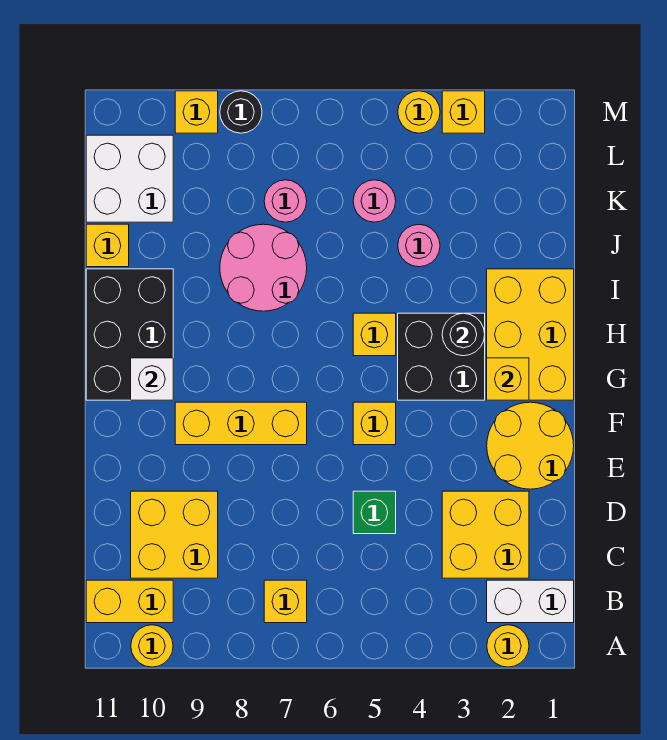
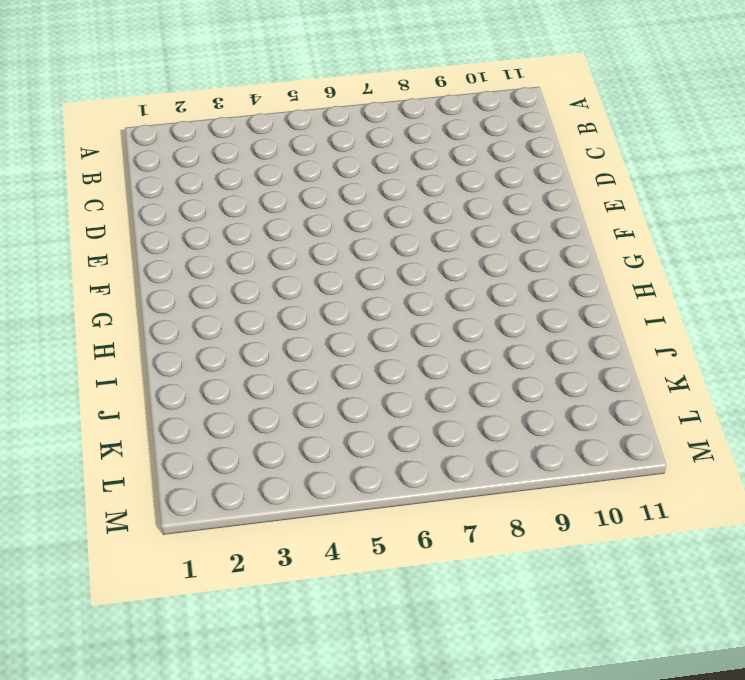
none -> yellow 1x1 round brick [487,625,529,667]
none -> yellow 1x1 round brick [131,625,173,667]
none -> white 1x2 brick [487,580,574,623]

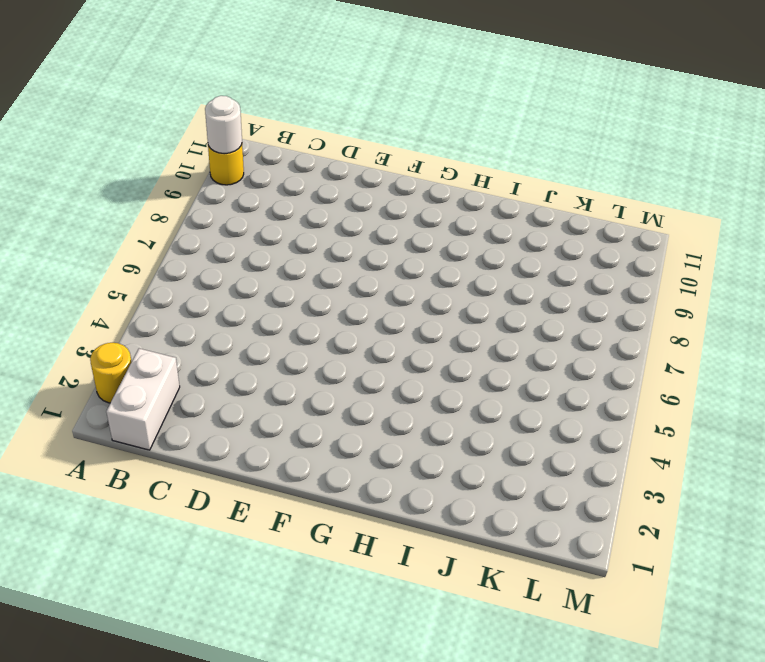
white 1x1 round brick [205,96,242,154] -> none
none -> yellow 1x1 brick [264,580,307,623]
none -> yellow 1x2 brick [86,580,173,623]
none -> yellow 2x2 brick [442,491,529,578]

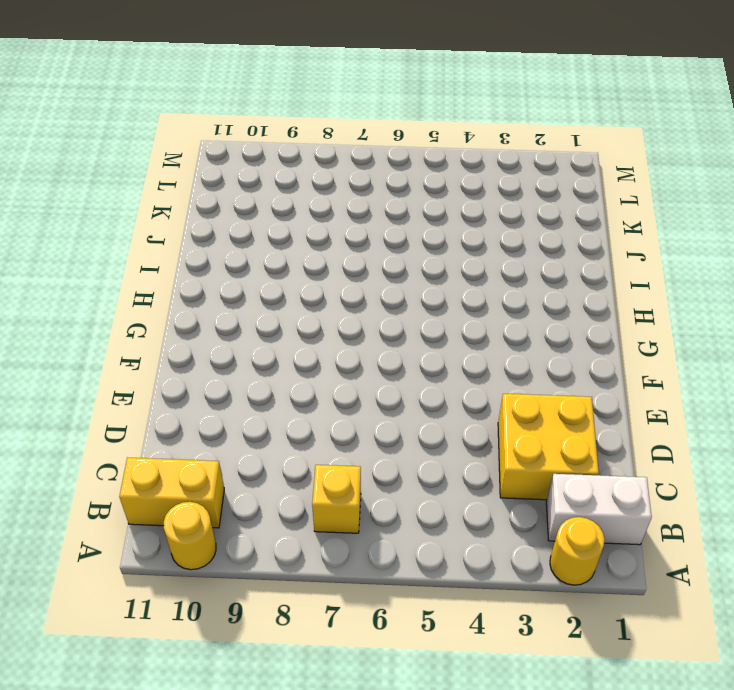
none -> yellow 2x2 brick [131,491,218,578]
none -> green 1x1 brick [353,491,396,534]
none -> yellow 2x2 round brick [487,402,574,489]

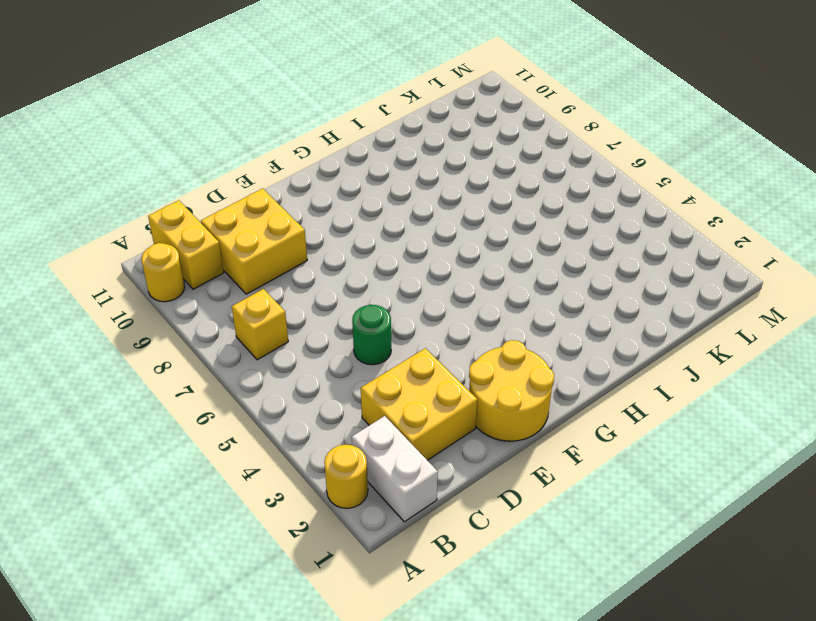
green 1x1 round brick [352,305,391,365] -> green 1x1 brick [353,491,396,534]
none -> yellow 1x1 brick [353,402,396,445]
none -> yellow 1x3 brick [175,402,307,445]
none -> yellow 2x3 brick [487,269,574,400]

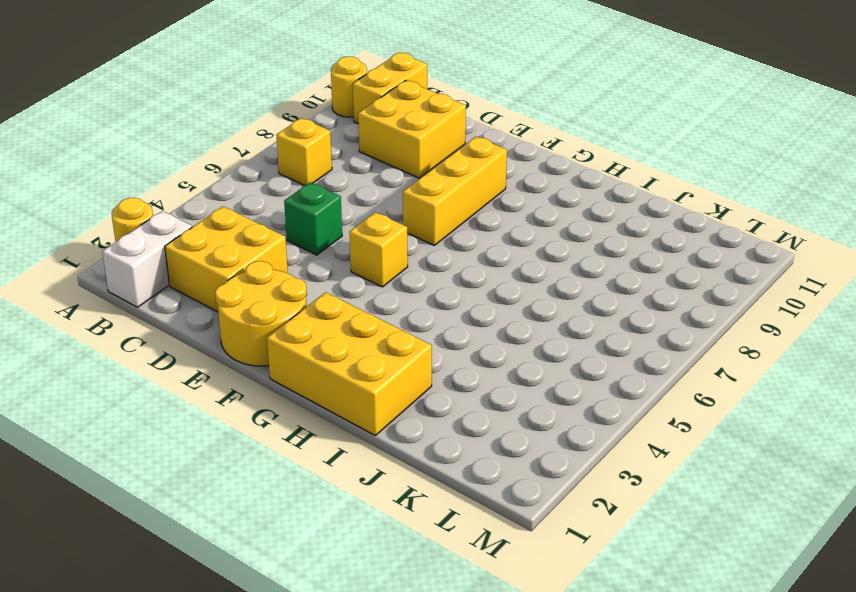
none -> black 2x2 brick [398,313,485,400]
none -> black 2x3 brick [86,269,173,400]
none -> yellow 1x1 brick [353,313,396,356]

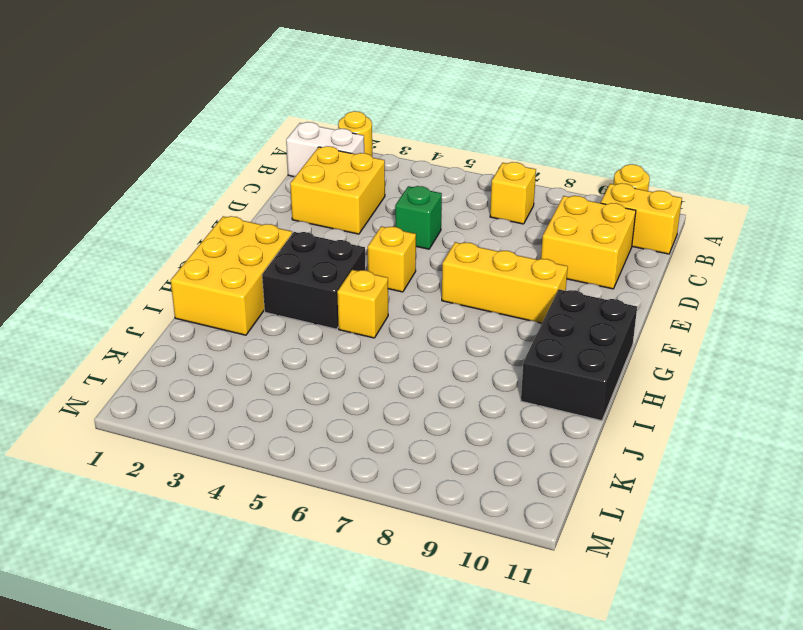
none -> yellow 2x2 round brick [487,402,574,489]
none -> pink 2x2 round brick [220,224,307,311]
none -> pink 1x1 round brick [398,224,440,267]

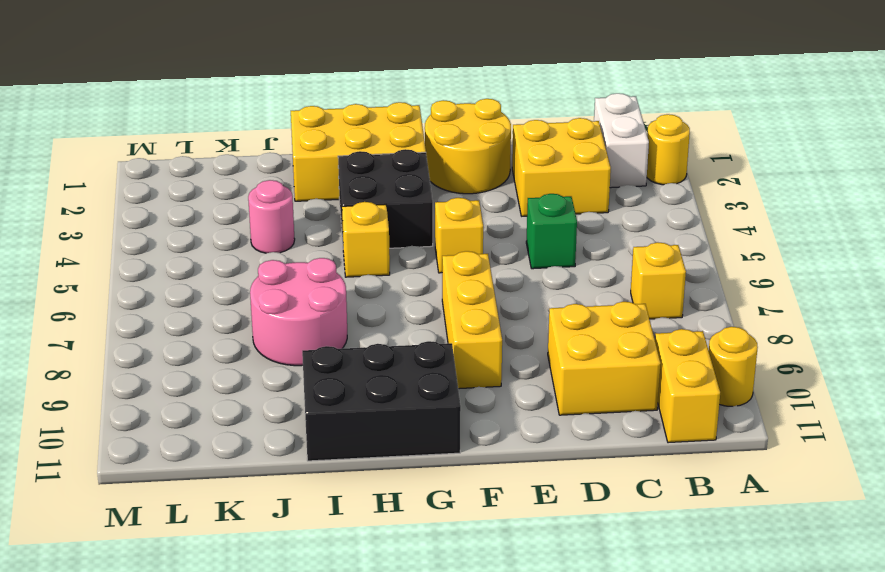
none -> yellow 1x1 brick [86,224,129,267]
none -> pink 1x1 round brick [353,180,396,222]
none -> pink 1x1 round brick [264,180,307,222]

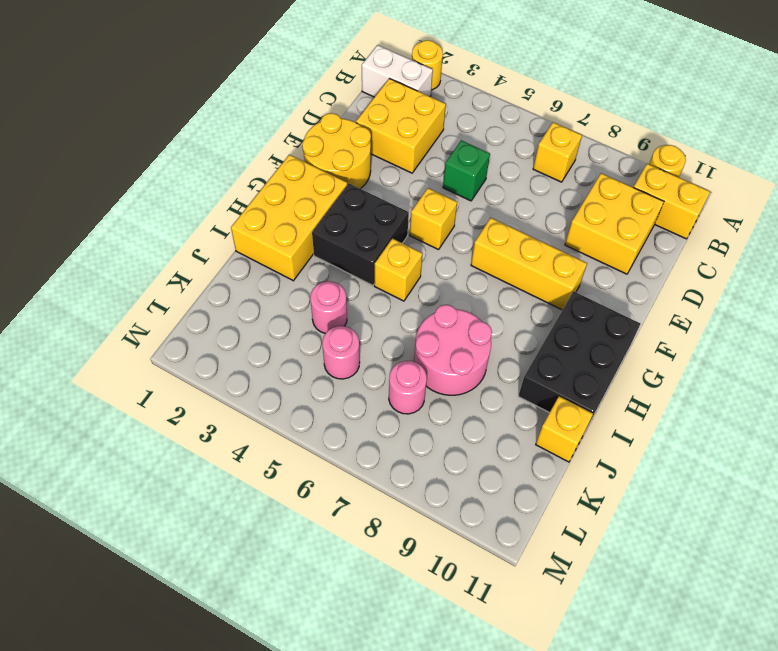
none -> white 2x2 brick [86,135,173,222]
none -> yellow 1x1 brick [442,91,485,133]
none -> yellow 1x1 round brick [398,91,440,133]

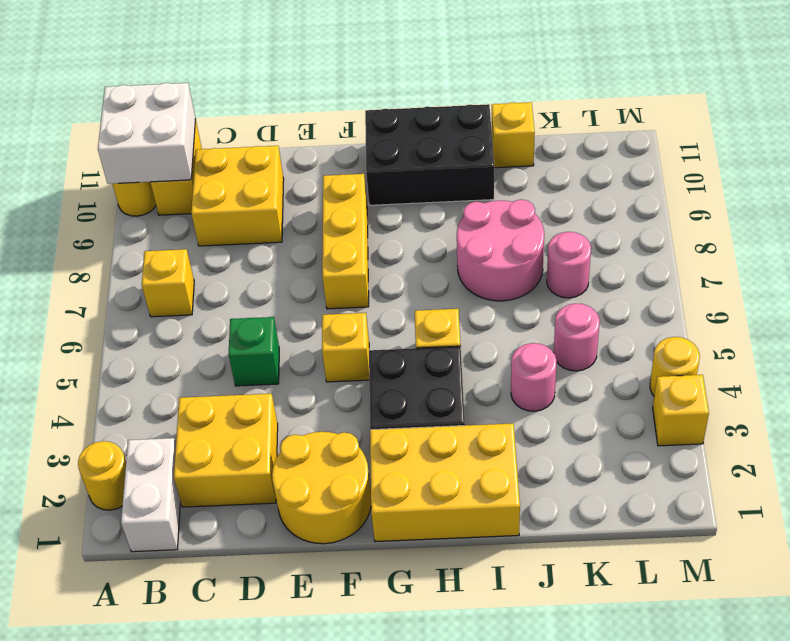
white 2x2 brick [98,83,196,184] -> white 2x2 brick moved to [86,135,173,222]
none -> black 1x1 round brick [220,91,262,133]
none -> yellow 1x1 brick [175,91,218,133]
none -> yellow 1x1 brick [487,358,529,400]

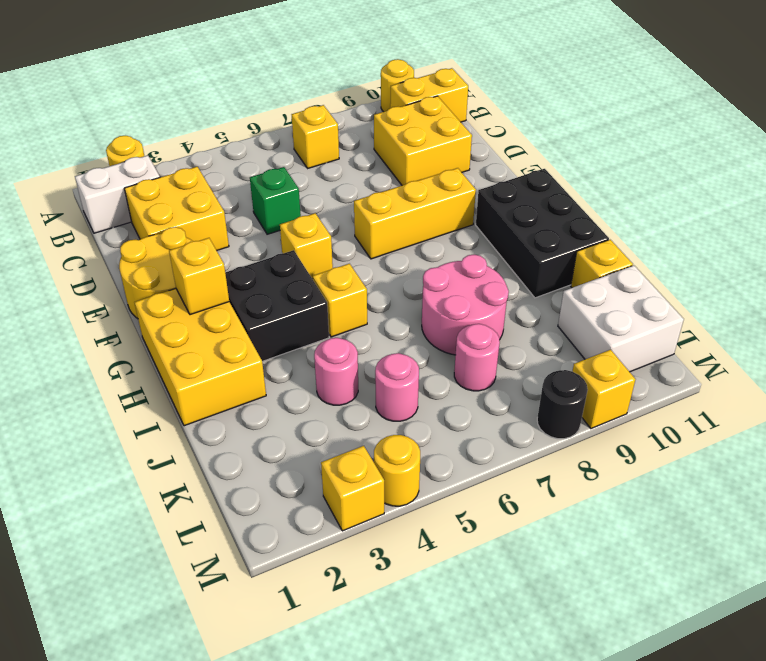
none -> white 1x1 brick [131,358,173,400]
none -> black 1x1 round brick [442,313,485,356]

